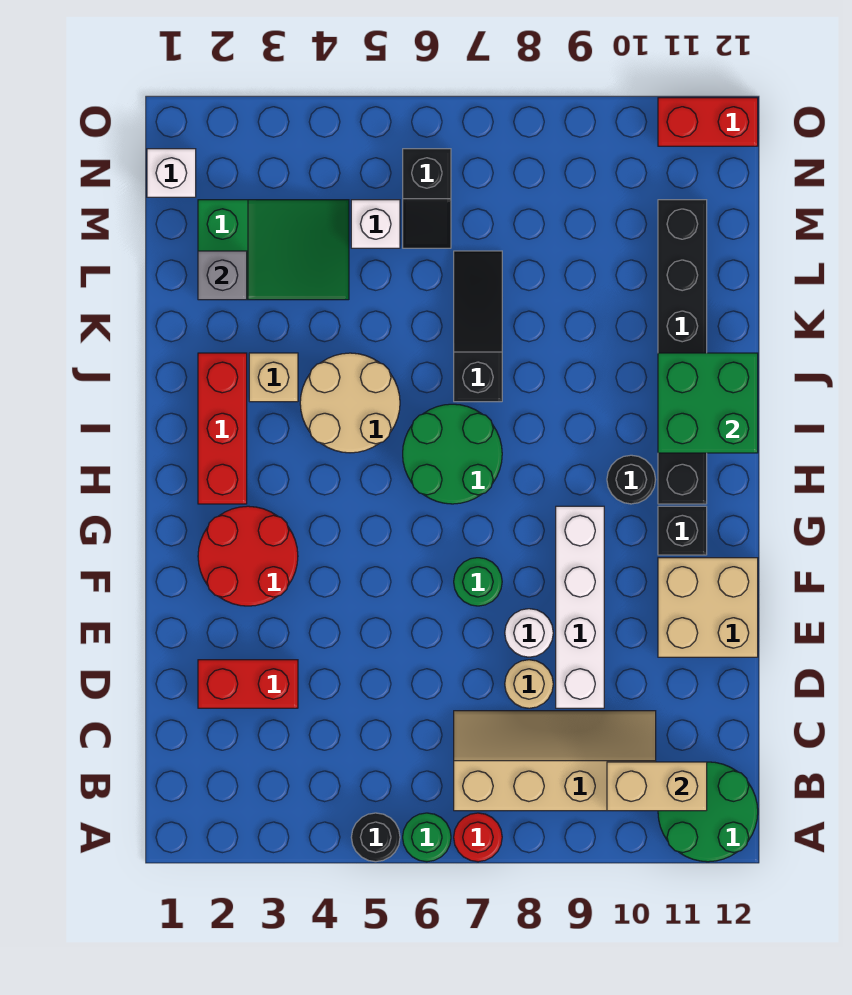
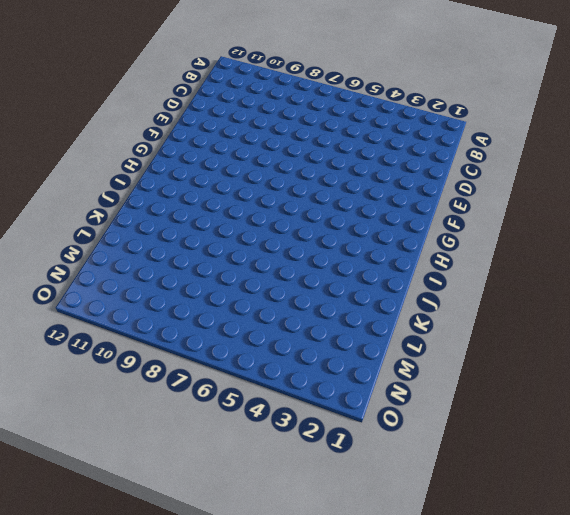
none -> black 1x1 round brick [351,813,400,862]
none -> green 1x1 round brick [403,813,451,862]
none -> red 1x1 round brick [454,813,502,862]

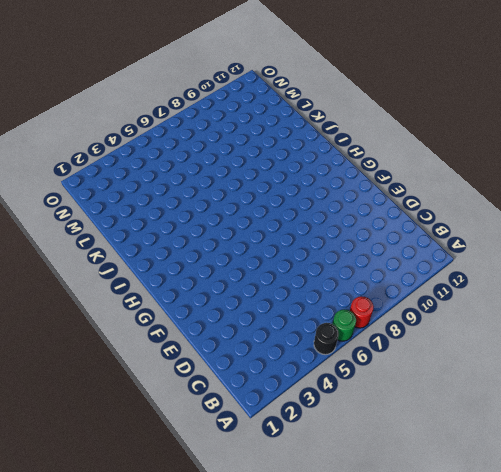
none -> green 2x2 round brick [658,762,758,862]
none -> tan 2x4 slope [454,711,656,811]
none -> red 1x2 brick [198,660,298,708]

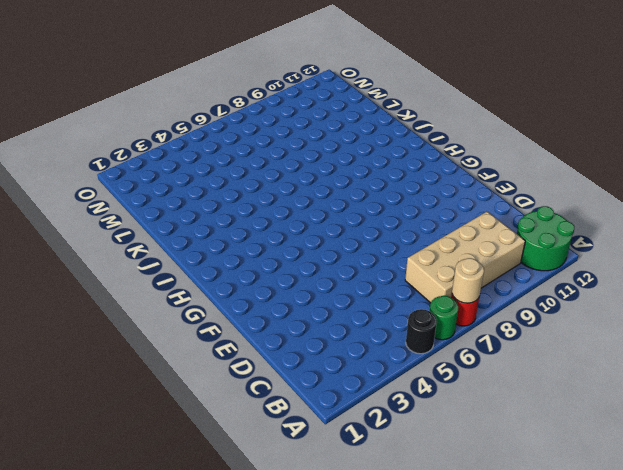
tan 1x1 round brick [452,258,484,303] -> tan 1x1 round brick moved to [505,660,553,708]
tan 2x4 brick [405,212,525,303] -> tan 2x4 slope [454,711,656,811]
none -> red 1x2 brick [198,660,298,708]
none -> white 1x4 brick [556,506,604,708]
none -> white 1x1 round brick [505,609,553,657]

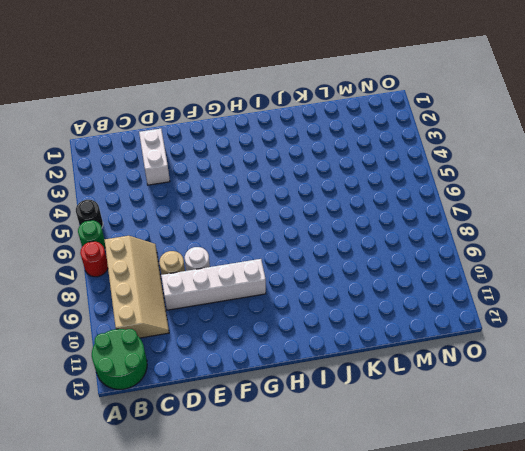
white 1x2 brick [139,129,170,185] -> red 1x2 brick [198,660,298,708]
none -> tan 2x2 brick [658,558,758,657]
none -> red 2x2 round brick [198,506,298,606]
none -> green 1x1 round brick [454,558,502,606]

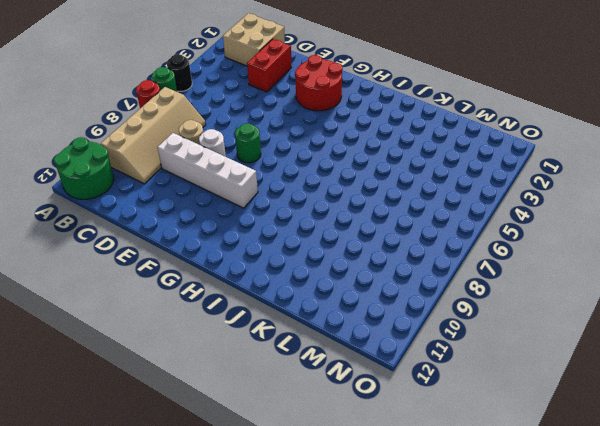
tan 2x2 brick [223,13,285,66] -> tan 2x2 brick moved to [658,558,758,657]
none -> black 1x1 brick [658,506,707,555]
none -> red 1x3 brick [198,353,247,504]
none -> green 2x2 round brick [403,404,502,504]

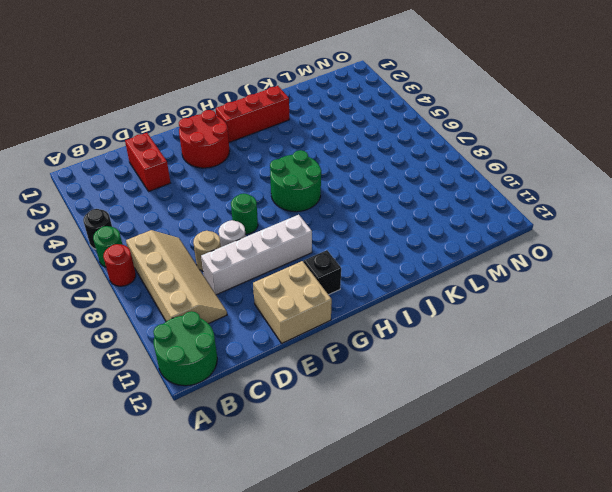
none -> black 1x1 round brick [607,455,656,504]
none -> black 1x6 brick [658,200,707,504]
none -> tan 2x2 round brick [300,353,400,453]

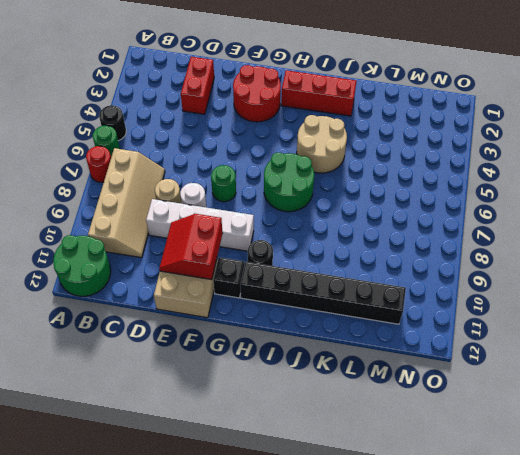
red 2x2 slope [159,214,223,280] -> none
none -> tan 1x1 brick [249,353,298,402]
none -> black 1x3 slope [454,251,502,402]
none -> green 2x3 slope [198,200,349,300]

